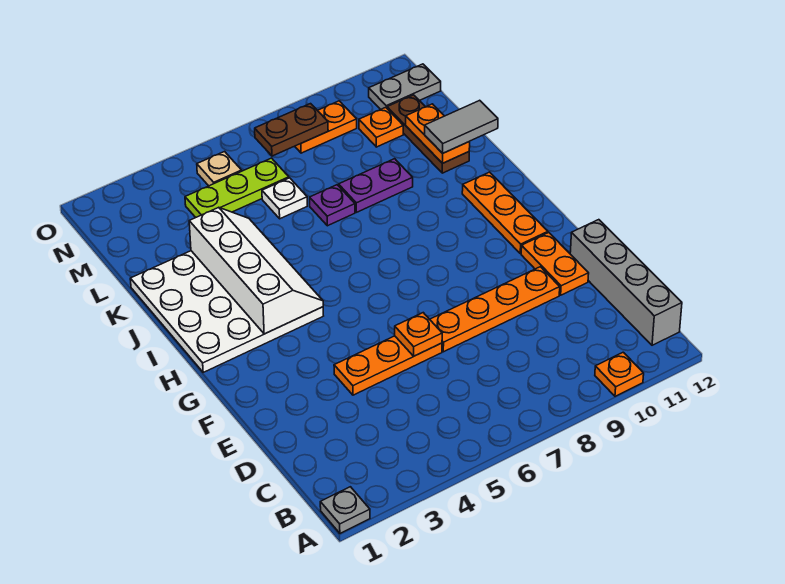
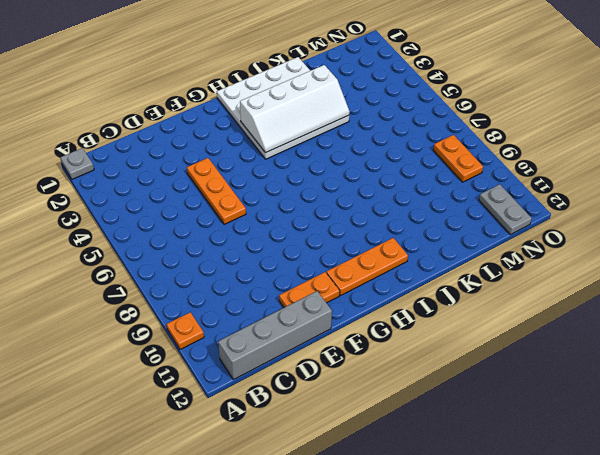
none -> orange 1x4 plate [430,267,560,352]
none -> purple 1x1 plate [310,185,355,226]
none -> purple 1x2 plate [339,159,413,212]

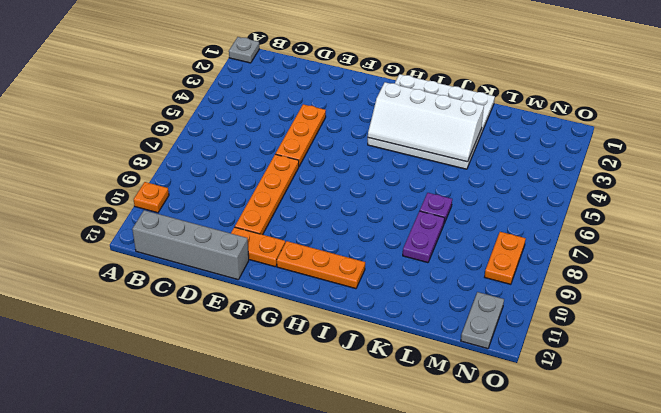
none -> brown 1x3 plate [387,95,469,173]
none -> white 1x1 plate [262,178,307,219]
none -> lime 1x3 plate [185,158,289,217]

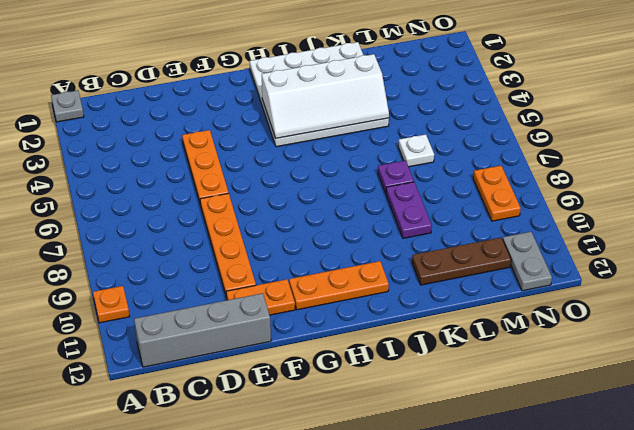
none -> lime 1x3 plate [185,158,289,217]
none -> orange 1x1 plate [359,107,403,147]
none -> tan 1x1 plate [197,152,242,186]

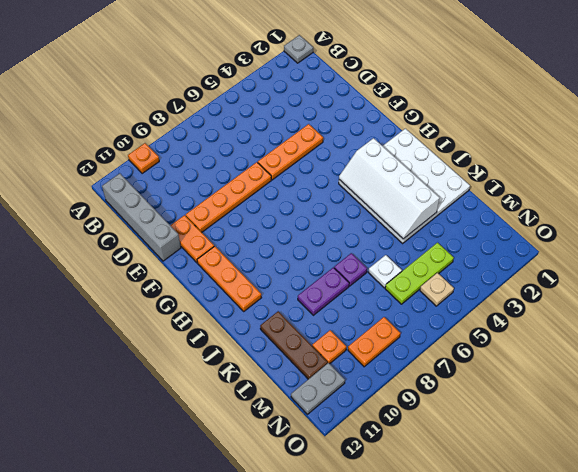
none -> orange 1x1 plate [395,313,442,356]
none -> orange 1x2 plate [406,104,470,163]
none -> brown 1x2 plate [255,104,328,156]

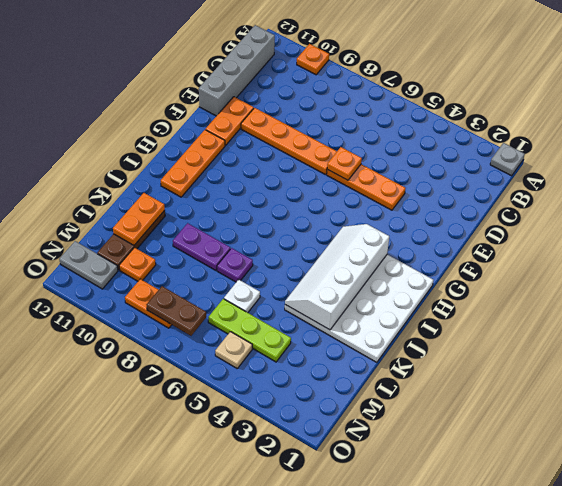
none -> grey 1x2 tile [425,100,498,153]

